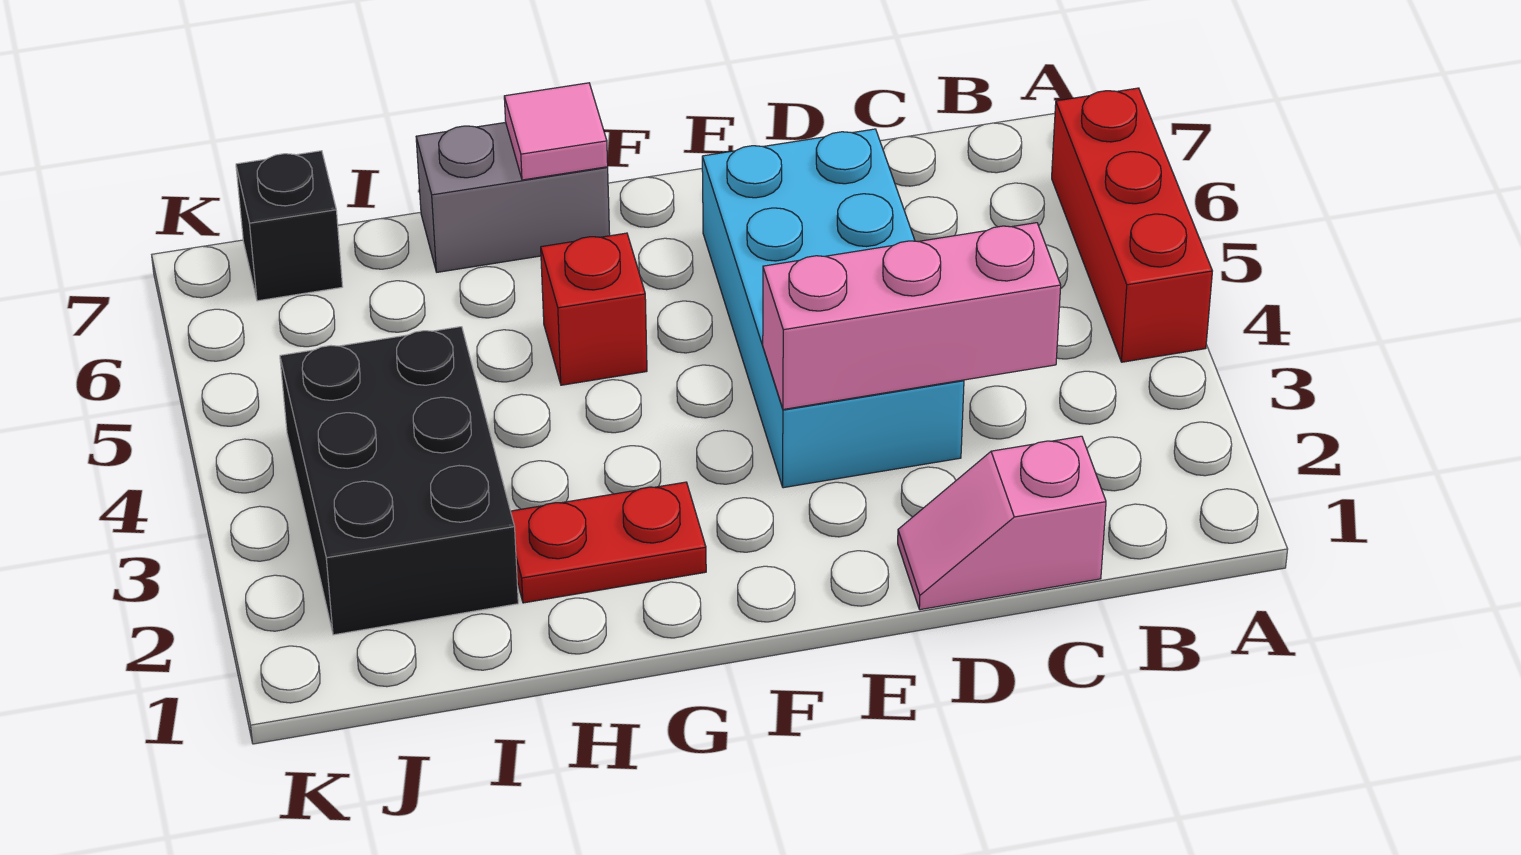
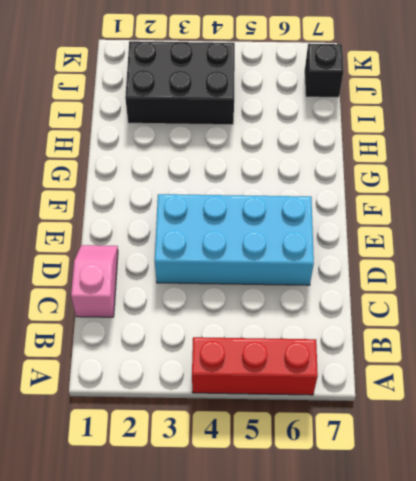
none -> red 1x2 plate [511,482,706,603]
none -> red 1x1 brick [541,233,647,385]

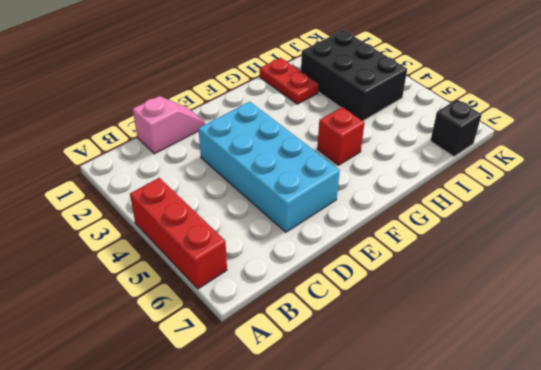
red 1x2 plate [260,58,319,104] -> red 1x2 plate turned to [511,482,706,603]
none -> grey 1x2 brick [416,122,610,272]
none -> pink 1x3 brick [763,223,1061,409]

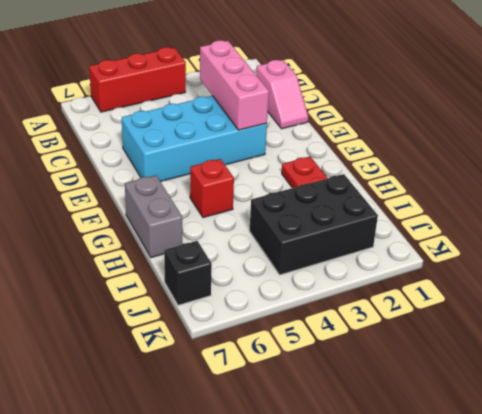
none -> pink 1x1 tile [504,83,608,180]

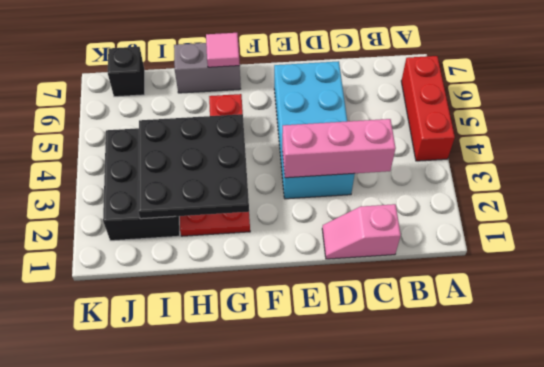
black 3x3 plate [138,114,249,219] -> none

